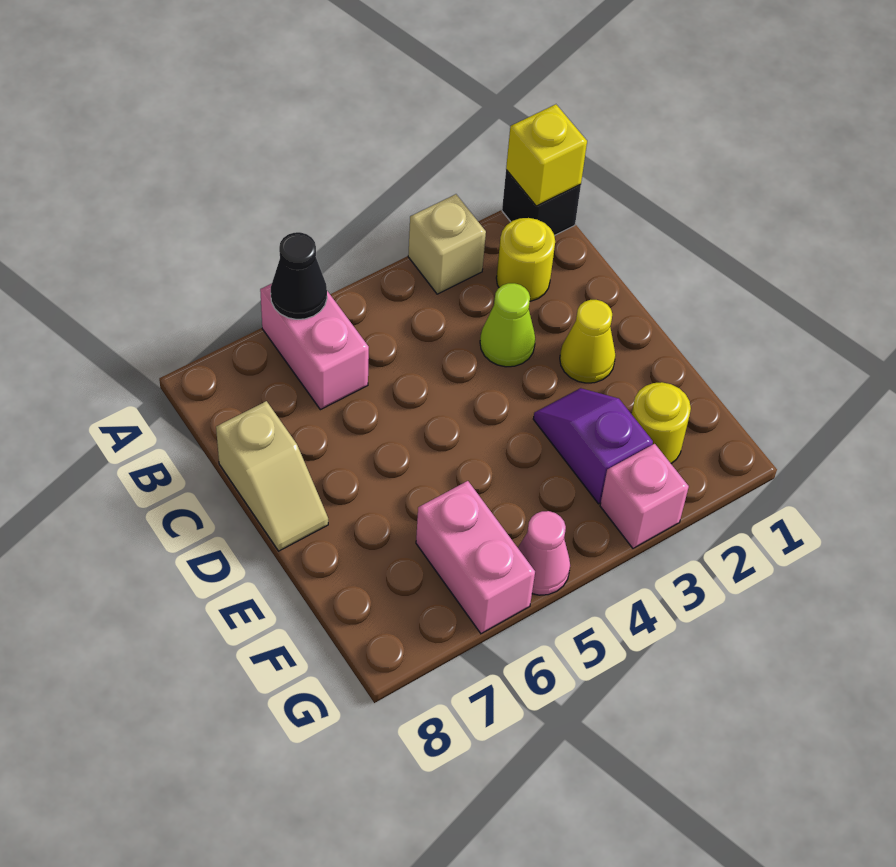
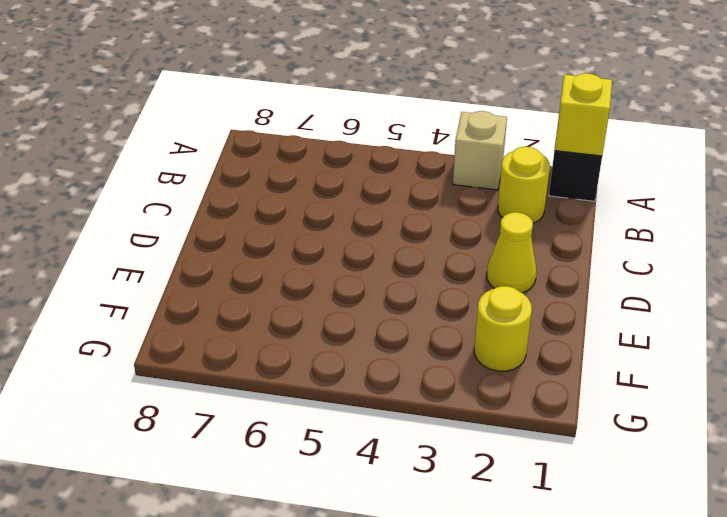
none -> pink 1x2 brick [260,284,369,410]
none -> lime 1x1 cone [480,283,535,367]
none -> tan 1x2 slope [216,401,328,551]

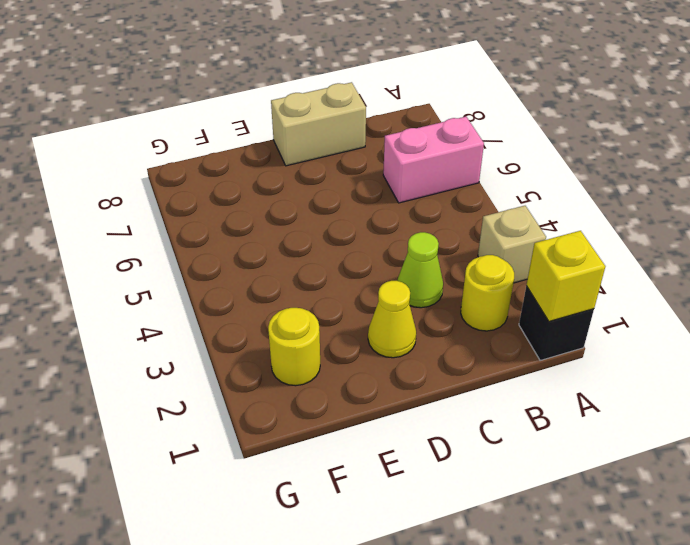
tan 1x2 brick [271,82,366,166] -> tan 1x2 slope [216,401,328,551]
none -> purple 1x2 slope [533,388,653,504]
none -> pink 1x2 brick [416,481,535,634]
none -> pink 1x1 brick [600,444,689,548]

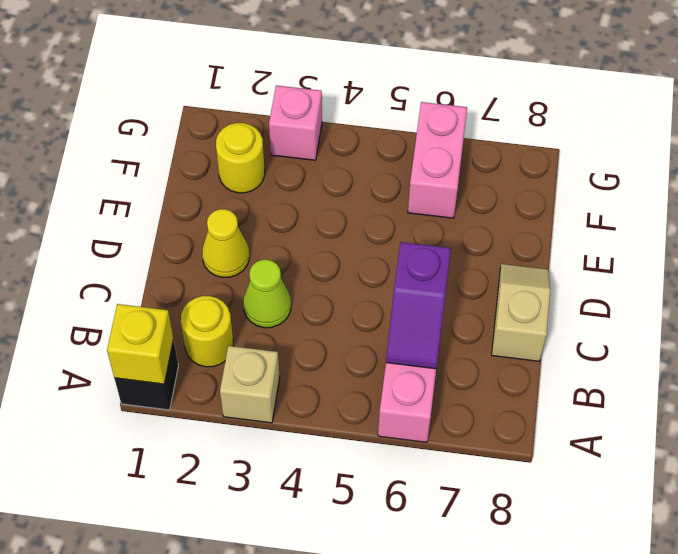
purple 1x2 slope [386,242,451,369] -> purple 1x2 slope moved to [533,388,653,504]
none -> pink 1x1 cone [518,511,570,595]
none -> black 1x1 cone [271,232,327,319]

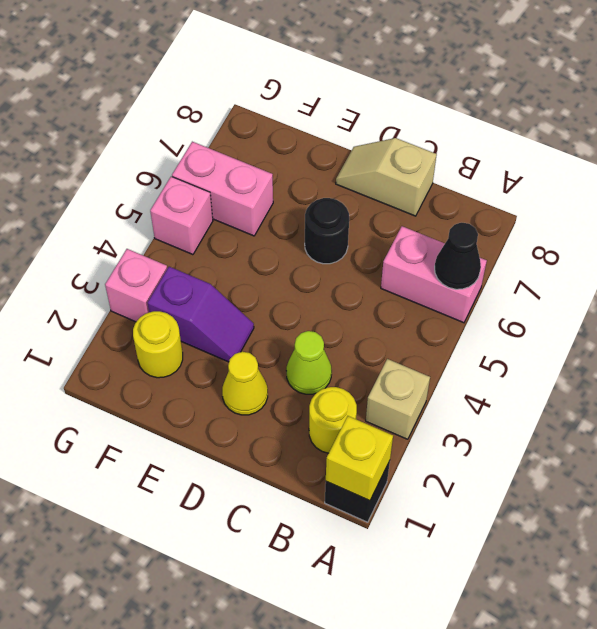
black 1x1 round brick [305,198,349,264] -> none
pink 1x1 brick [150,177,213,255] -> pink 1x1 cone [518,511,570,595]

